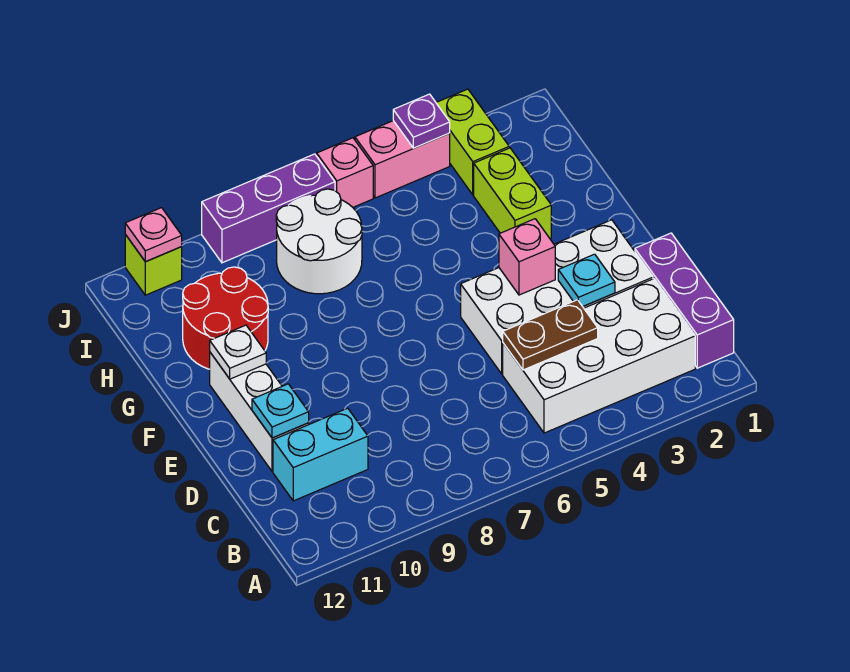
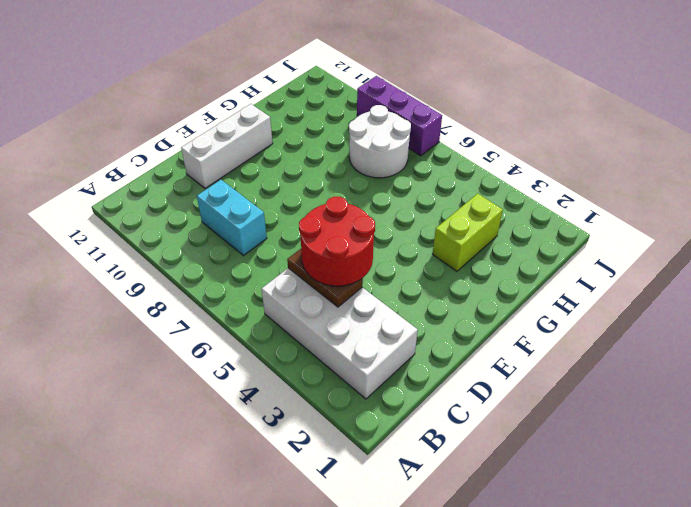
red 2x2 round brick [299,197,375,286] -> red 2x2 round brick moved to [183,267,268,369]
cyan 1x2 brick [197,180,267,255] -> cyan 1x2 brick moved to [273,408,368,501]
none -> purple 1x3 brick [635,233,734,368]
none -> white 2x4 brick [461,220,653,374]
none -> lime 1x2 brick [436,89,509,195]

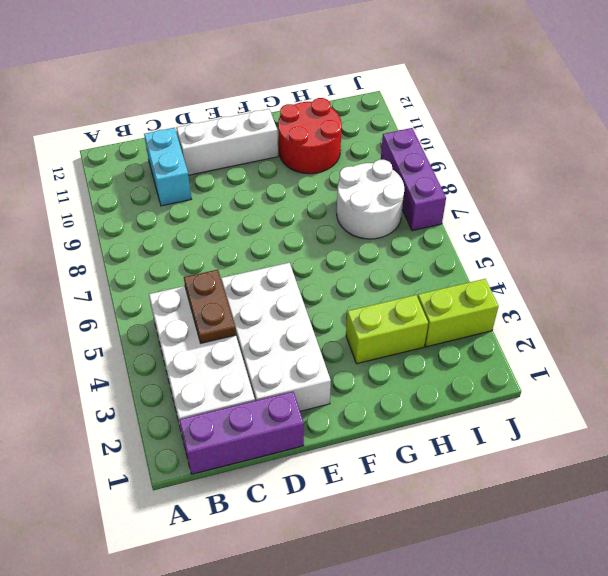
none -> pink 1x2 brick [355,121,450,198]
none -> pink 1x1 brick [317,138,373,207]
none -> lime 1x1 brick [125,235,182,295]

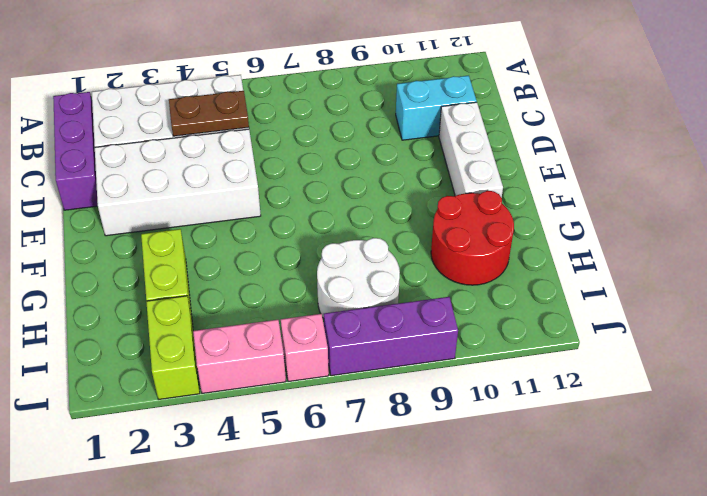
none -> lime 1x1 brick [125,235,182,295]
none -> cyan 1x1 plate [558,254,615,307]
none -> cyan 1x1 plate [252,384,309,438]

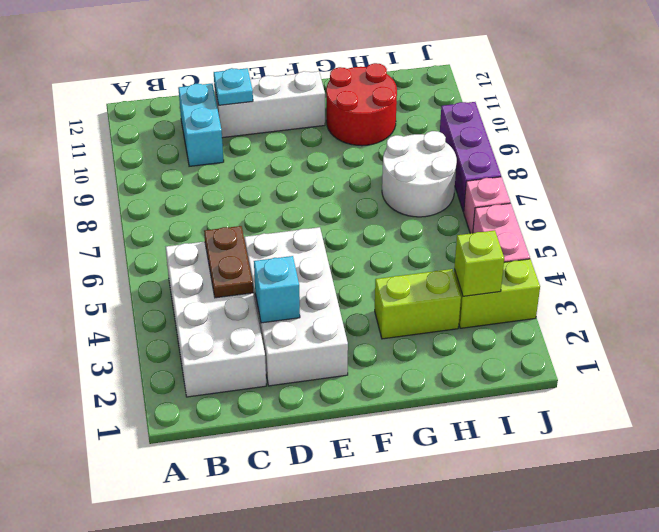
cyan 1x1 brick [254,256,300,323] -> cyan 1x1 plate [558,254,615,307]
lime 1x1 brick [454,230,504,296] -> lime 1x1 brick moved to [125,235,182,295]
none -> purple 1x3 brick [635,233,734,368]
none -> pink 1x1 brick [499,219,555,295]
none -> white 1x1 plate [210,325,266,379]

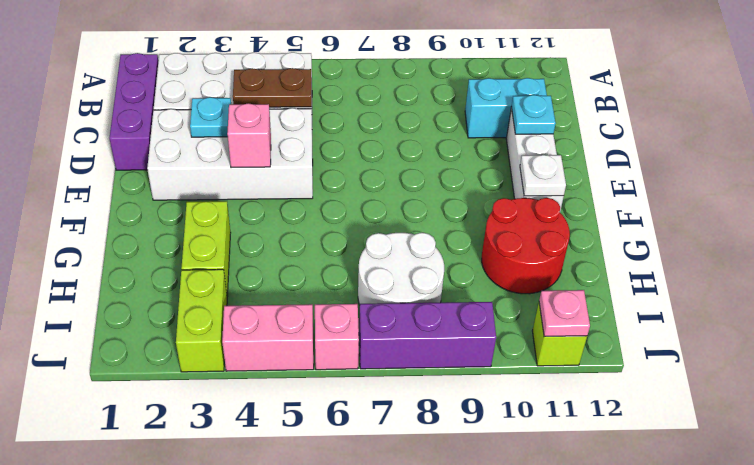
none -> purple 1x1 plate [393,94,450,148]

